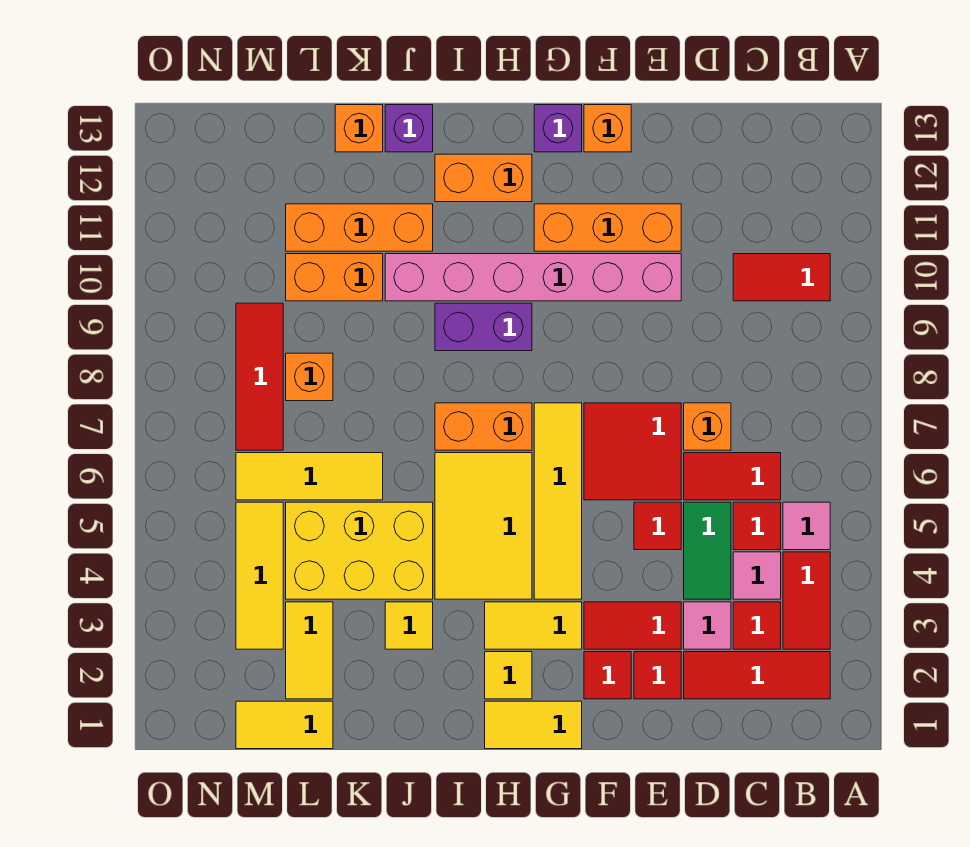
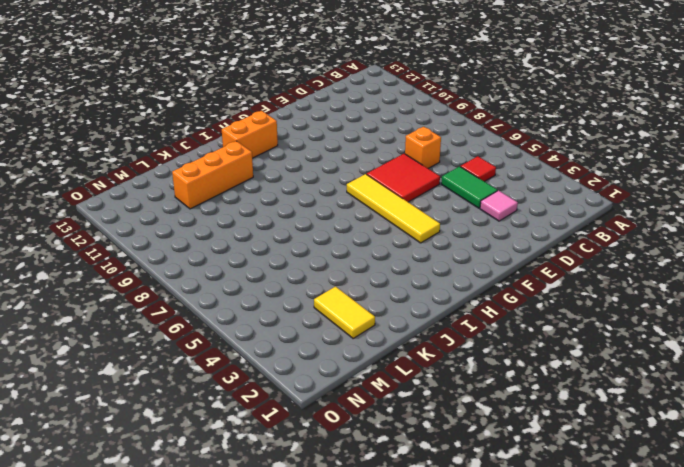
none -> red 1x3 tile [684,652,830,699]
none -> red 1x2 tile [783,552,830,649]
none -> pink 1x1 tile [783,502,830,550]
none -> red 1x2 tile [733,254,830,301]

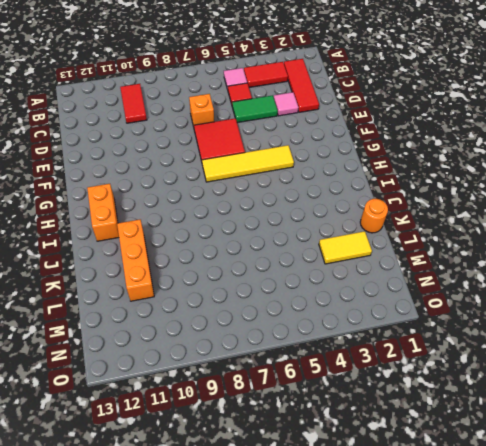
orange 1x1 round brick [360,199,388,233] -> none
none -> red 1x1 tile [733,602,781,649]
none -> pink 1x1 tile [733,552,781,599]
none -> red 1x2 tile [684,453,781,500]
none -> red 1x1 tile [634,652,681,699]

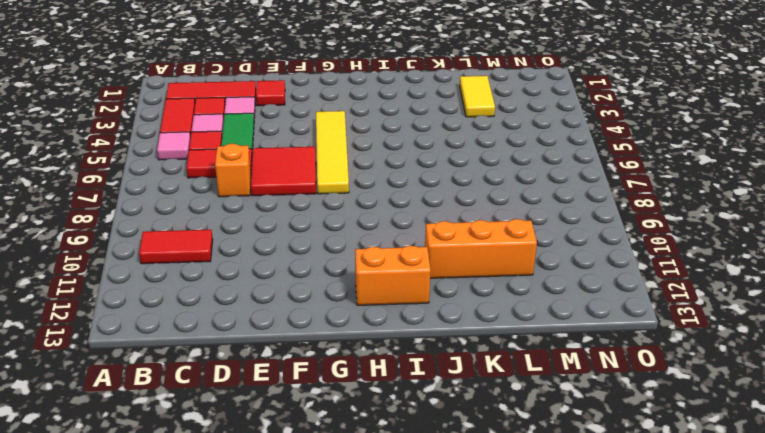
none -> red 1x2 tile [584,602,681,649]
none -> red 1x1 tile [634,502,681,550]
none -> pink 1x6 brick [385,254,681,301]
none -> orange 1x3 brick [534,204,681,251]

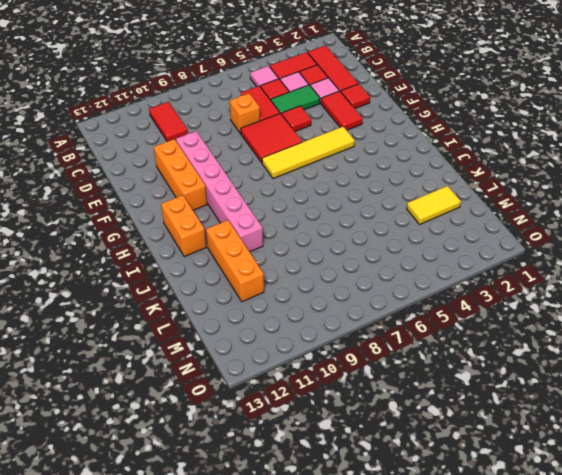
none -> red 1x1 tile [584,652,631,699]
none -> orange 1x1 brick [584,105,631,152]
none -> yellow 1x2 tile [485,701,582,749]
none -> yellow 1x2 tile [485,602,582,649]

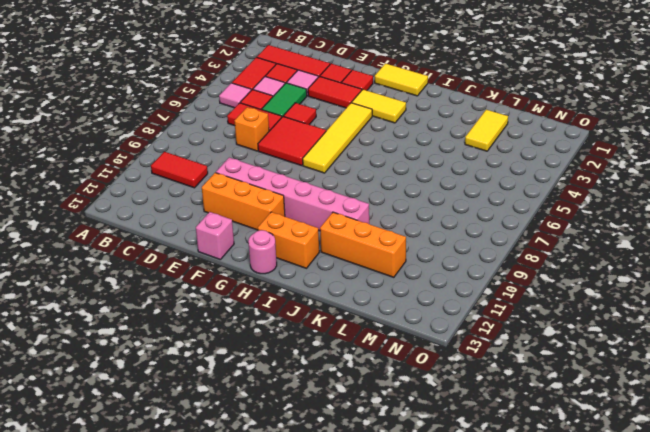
pink 1x1 brick [196,212,234,259] -> orange 1x1 brick [584,105,631,152]
pink 1x1 round brick [248,230,277,274] -> none
none -> purple 1x1 brick [534,105,582,152]
none -> yellow 1x1 tile [485,652,532,699]
none -> yellow 2x3 tile [435,453,532,599]
none -> orange 1x2 brick [435,403,532,450]

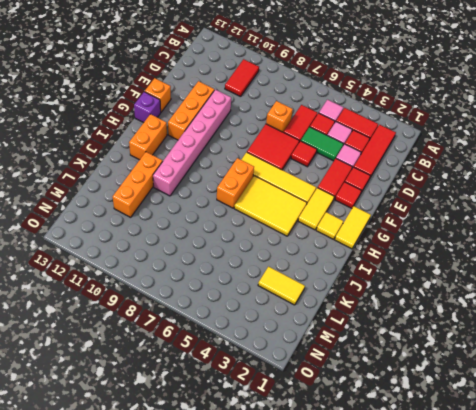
none -> purple 1x2 brick [435,303,532,351]
none -> yellow 1x1 tile [385,602,433,649]
none -> yellow 2x3 brick [286,502,433,599]
none -> purple 1x1 brick [385,105,433,152]

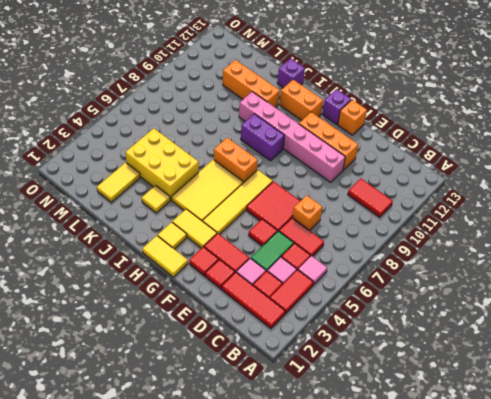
none -> yellow 1x3 tile [236,453,383,500]
none -> orange 1x2 brick [286,254,383,301]
none -> orange 1x1 brick [335,105,383,152]
none -> yellow 1x2 tile [236,701,333,749]

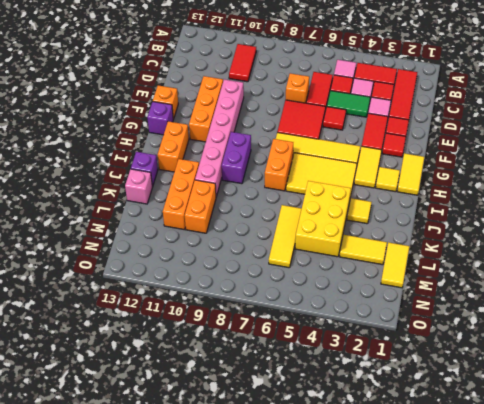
pink 1x1 brick [125,169,153,204] -> orange 1x1 brick [335,105,383,152]
none -> orange 1x1 brick [286,353,333,401]
none -> yellow 1x3 tile [236,502,283,649]
none -> red 1x3 tile [236,303,283,450]

